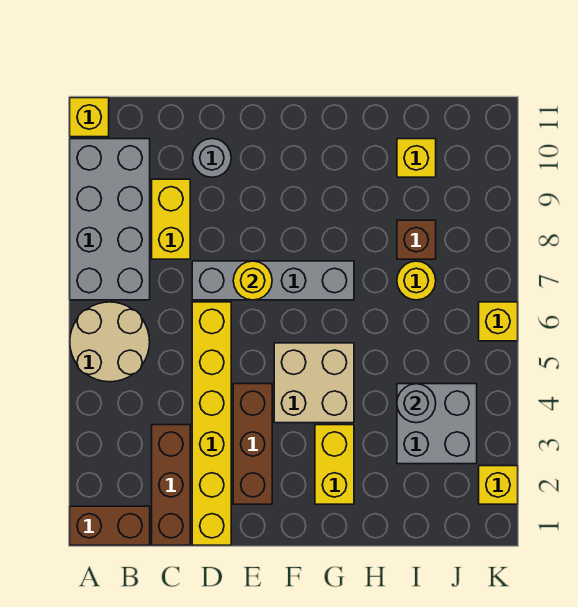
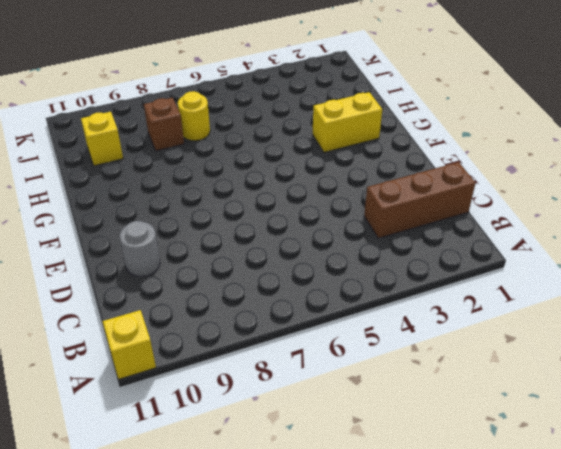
none -> brown 1x2 brick [70,506,150,545]
none -> tan 2x2 round brick [70,302,150,382]
none -> grey 2x4 brick [70,139,150,300]

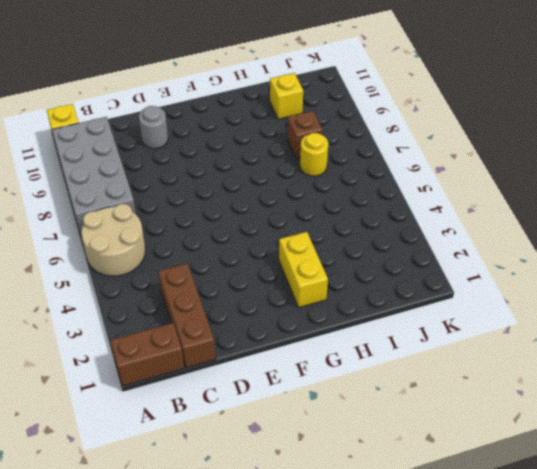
none -> yellow 1x2 brick [152,179,190,259]
none -> yellow 1x6 brick [192,302,231,545]
none -> grey 1x4 brick [192,261,354,300]

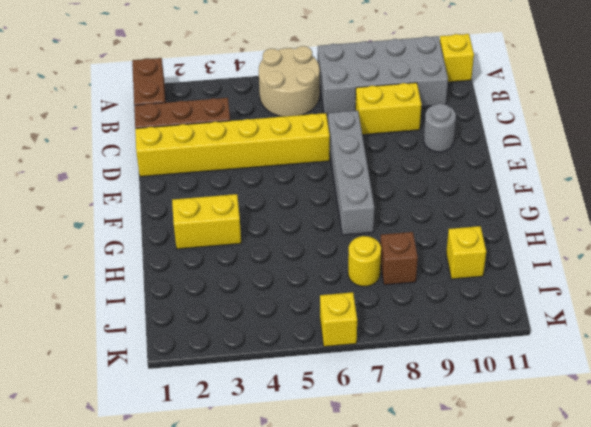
none -> brown 1x3 brick [233,384,272,504]
none -> tan 2x2 brick [274,343,354,423]
none -> grey 2x2 brick [397,384,477,464]

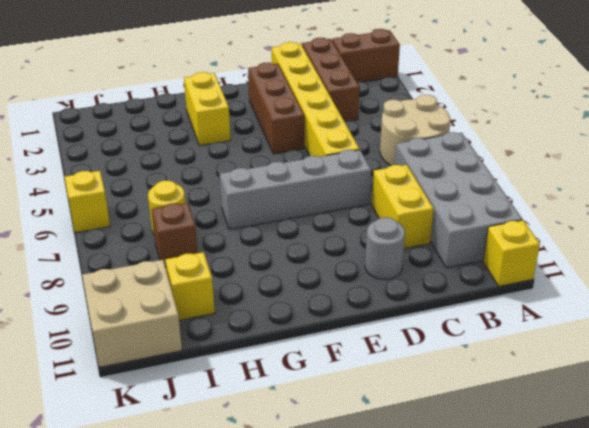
tan 2x2 brick [82,260,182,367] -> tan 2x2 brick moved to [274,343,354,423]
none -> grey 2x2 brick [397,384,477,464]
none -> yellow 1x1 brick [479,466,518,504]
none -> yellow 1x1 round brick [233,261,272,300]

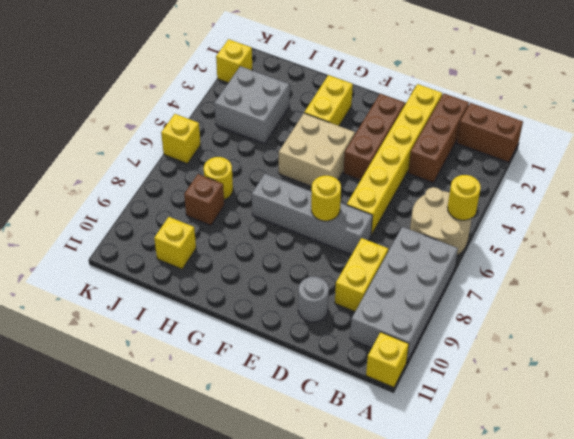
yellow 1x1 round brick [447,175,481,220] -> none
none -> grey 1x1 round brick [397,384,436,423]

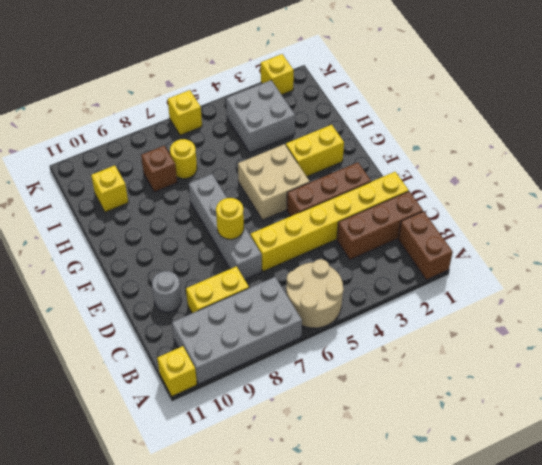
none -> grey 1x1 round brick [397,384,436,423]

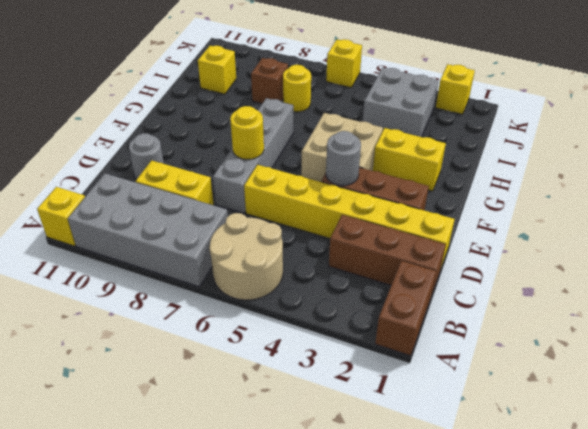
grey 1x1 round brick [326,131,361,186] -> grey 1x1 round brick moved to [397,384,436,423]

